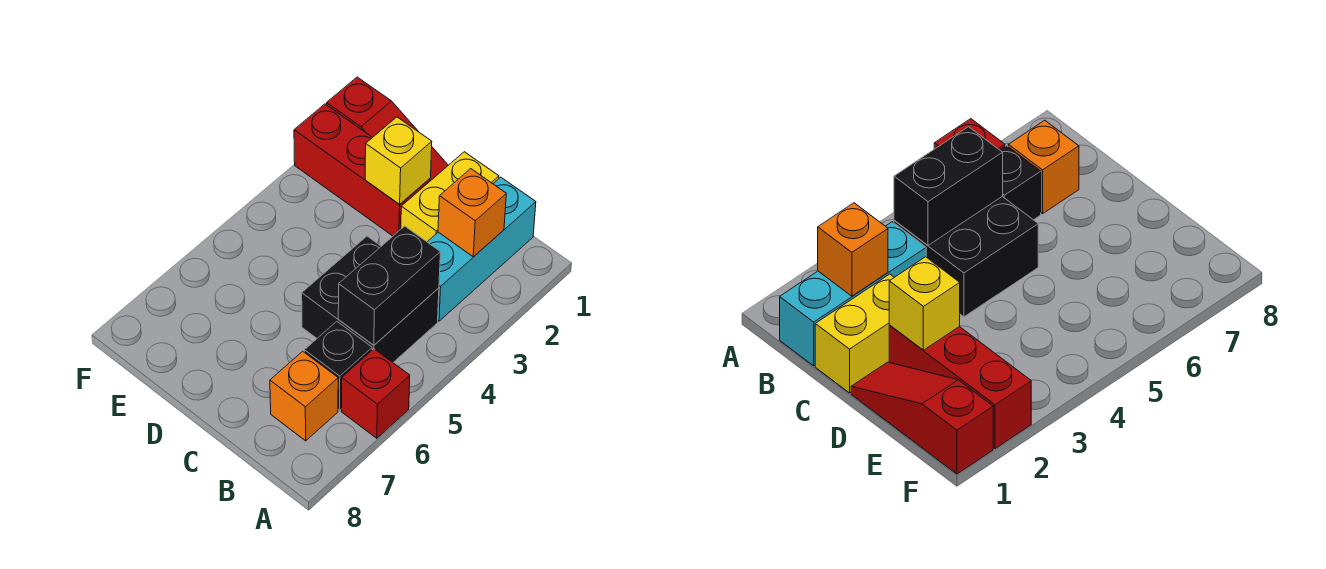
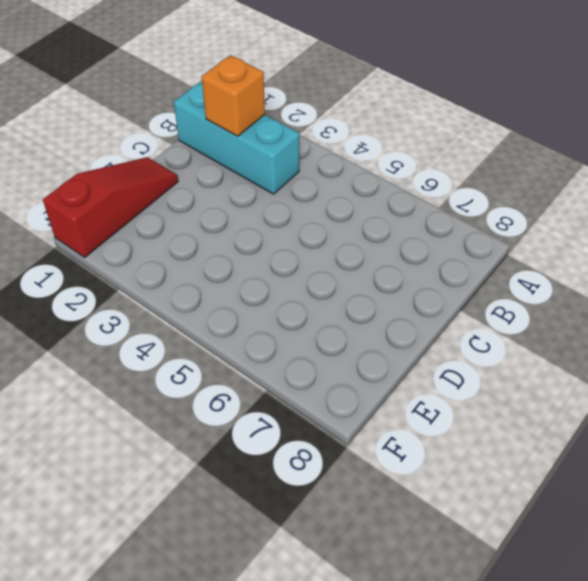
none -> red 1x1 brick [341,349,410,438]
none -> black 2x2 brick [302,236,439,362]

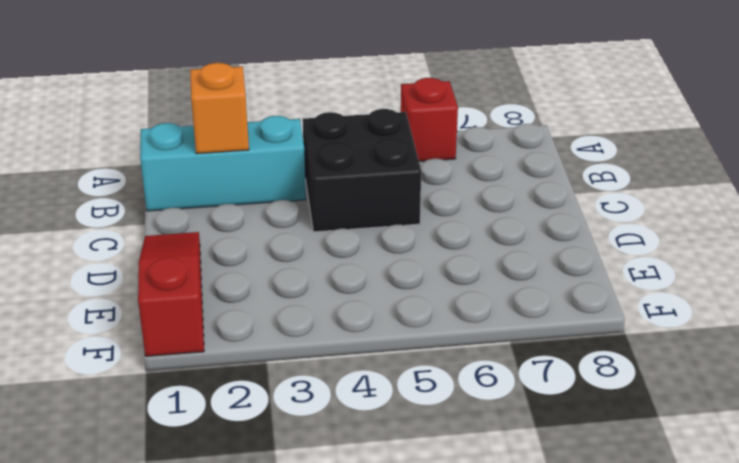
none -> black 1x1 brick [304,322,372,410]
none -> orange 1x1 brick [270,351,338,441]

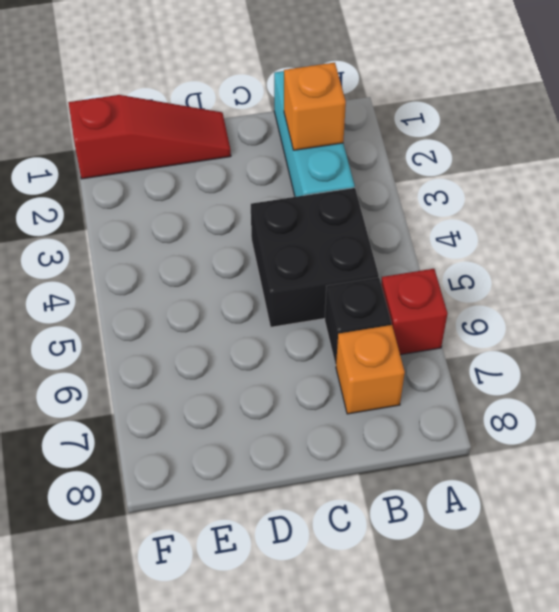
none -> yellow 1x2 brick [401,152,499,242]
none -> red 1x3 brick [294,104,430,236]

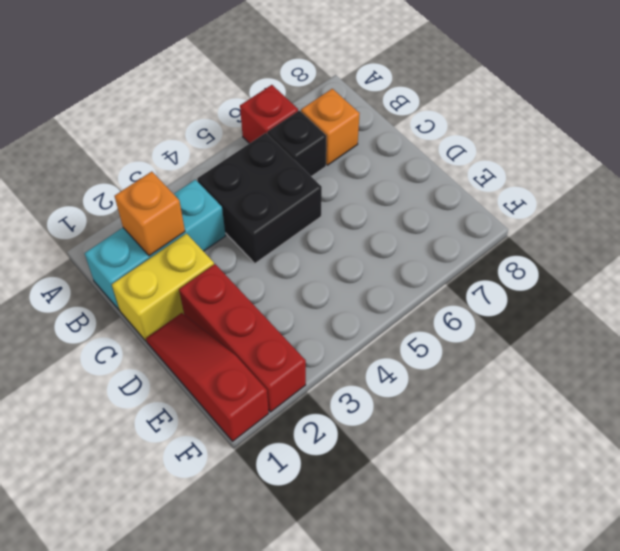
none -> black 1x2 brick [338,226,440,345]
none -> yellow 1x1 brick [365,117,432,204]

